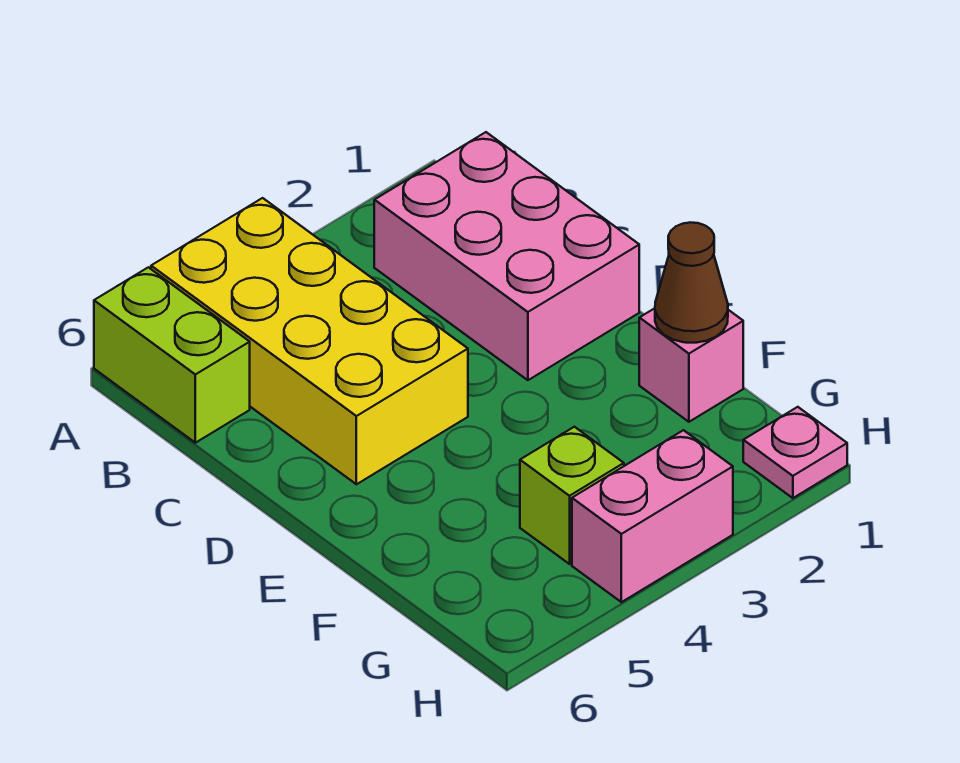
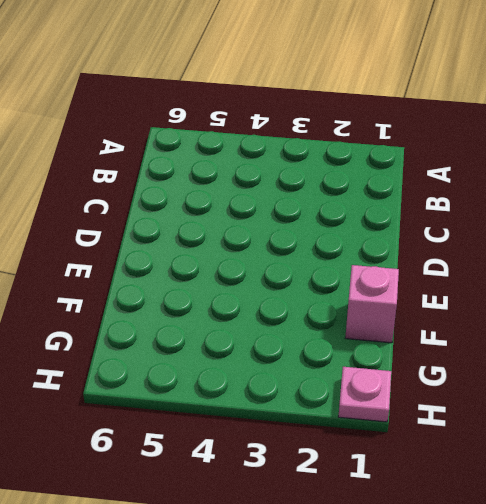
none -> yellow 2x4 brick [151,198,468,484]
none -> lime 1x2 brick [94,267,250,443]

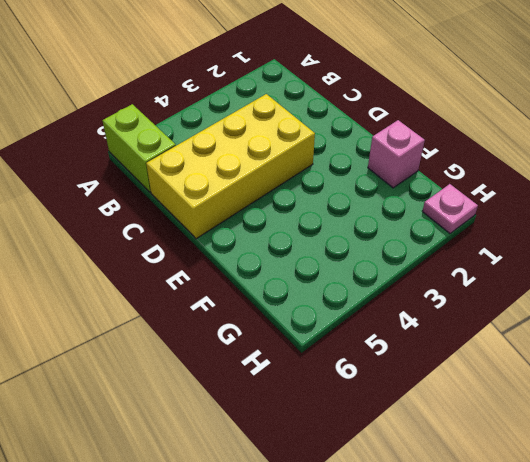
yellow 2x4 brick [146,94,315,239] -> yellow 2x4 brick turned to [151,198,468,484]
none -> pink 2x3 brick [374,132,639,380]
none -> lime 1x1 brick [520,427,624,564]

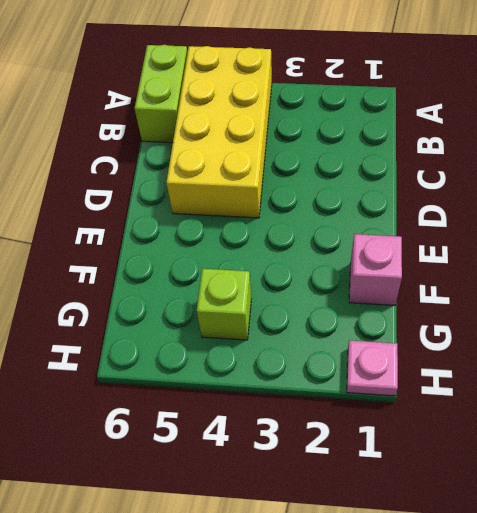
none -> pink 2x3 brick [374,132,639,380]
none -> pink 1x2 brick [572,430,733,602]

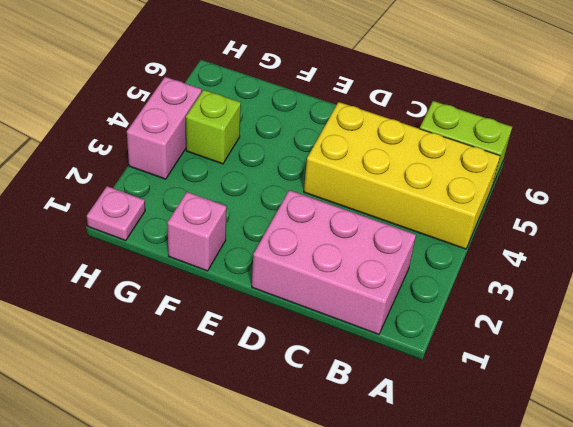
none -> brown 1x1 cone [655,222,728,343]

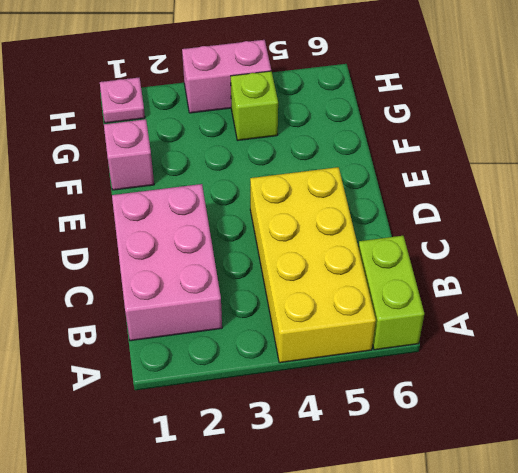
none -> brown 1x1 cone [655,222,728,343]

